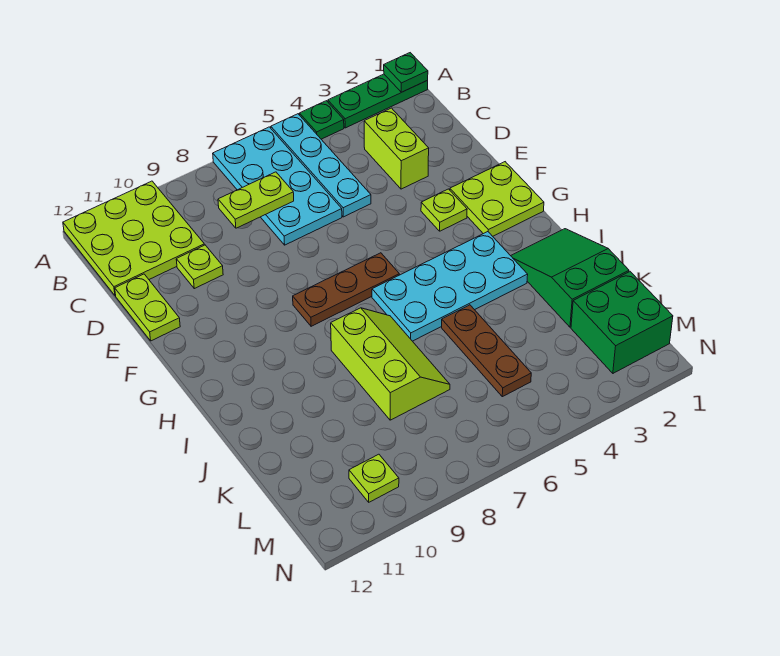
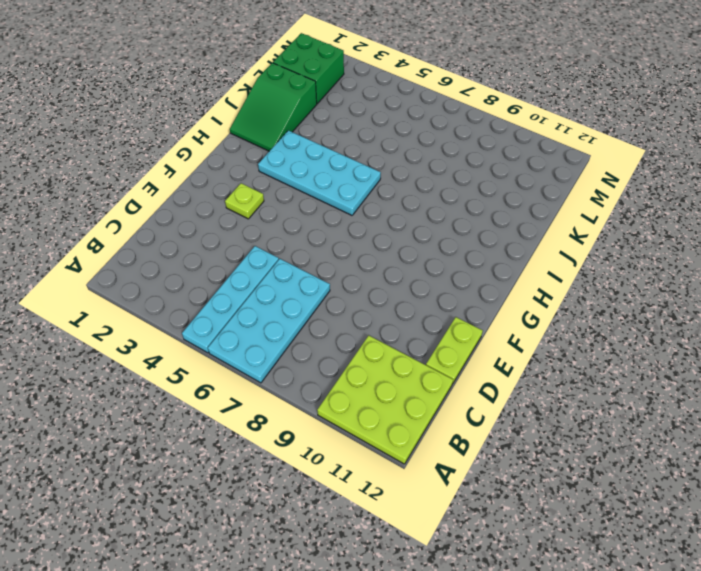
none -> green 1x3 plate [328,74,428,128]
none -> green 1x1 plate [299,101,344,139]
none -> lime 1x2 brick [364,108,429,189]

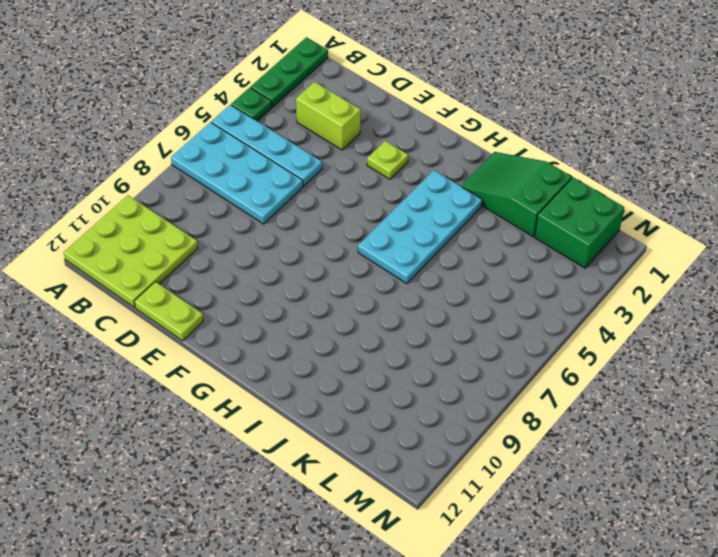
none -> lime 1x1 plate [176,245,223,289]
none -> lime 2x2 plate [450,162,544,236]
none -> brown 1x3 plate [293,253,399,326]

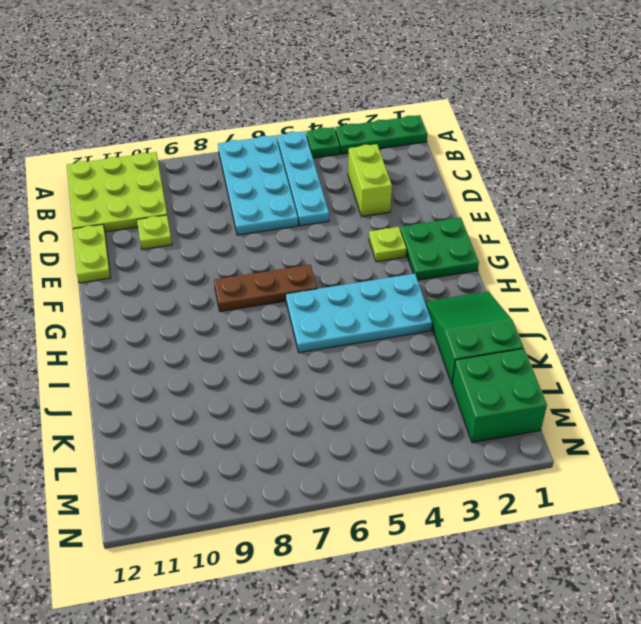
green 2x2 plate [400,217,479,280] -> lime 2x2 plate [450,162,544,236]
none -> lime 2x3 slope [331,308,450,420]
none -> brown 1x3 plate [442,305,531,397]
none -> lime 1x1 plate [349,454,399,502]

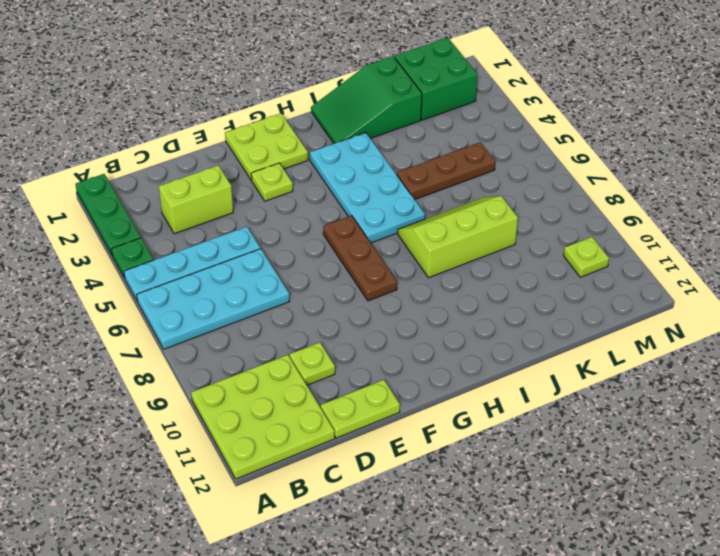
none -> green 1x1 plate [384,53,428,92]
none -> lime 1x2 plate [218,172,294,228]

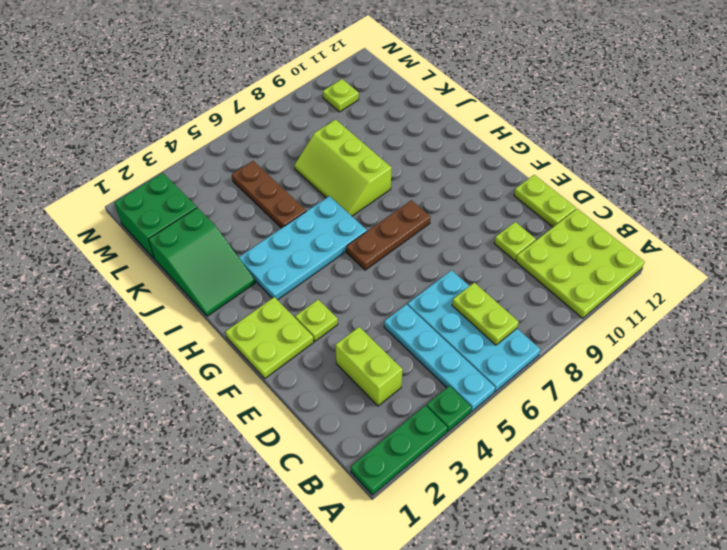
lime 1x2 plate [452,283,519,345] -> lime 1x2 plate turned to [218,172,294,228]
none -> green 1x1 plate [384,53,428,92]

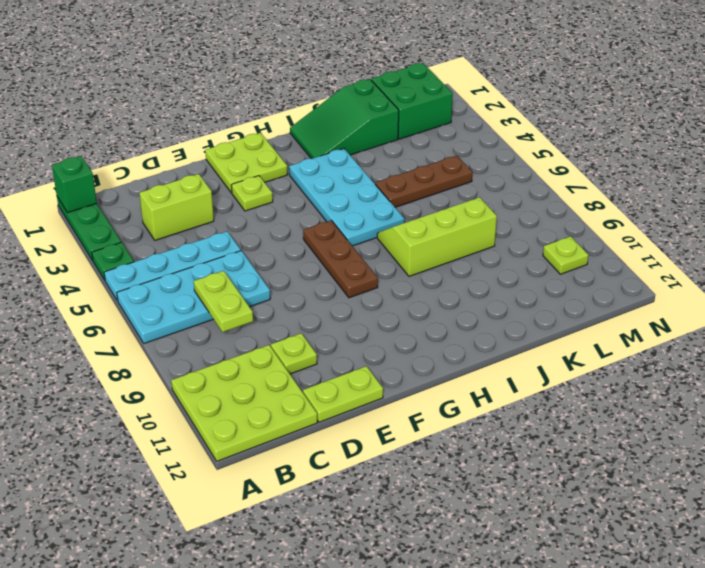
green 1x1 brick [52,156,97,213] -> green 1x1 plate [384,53,428,92]

